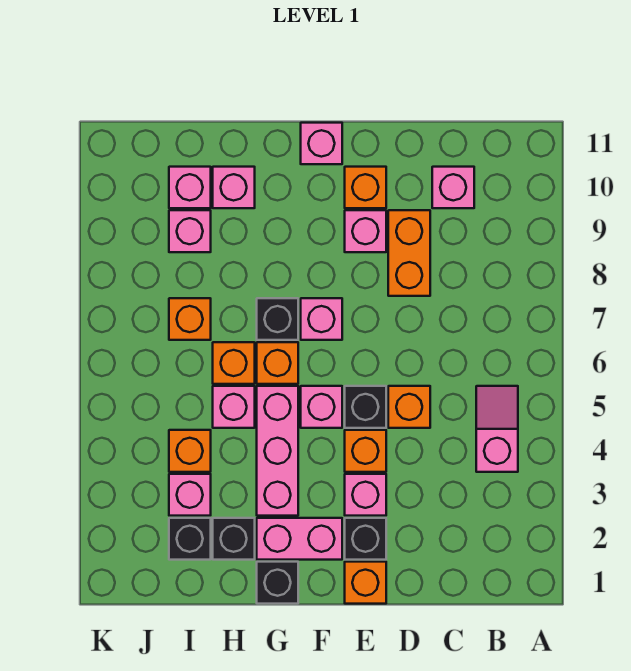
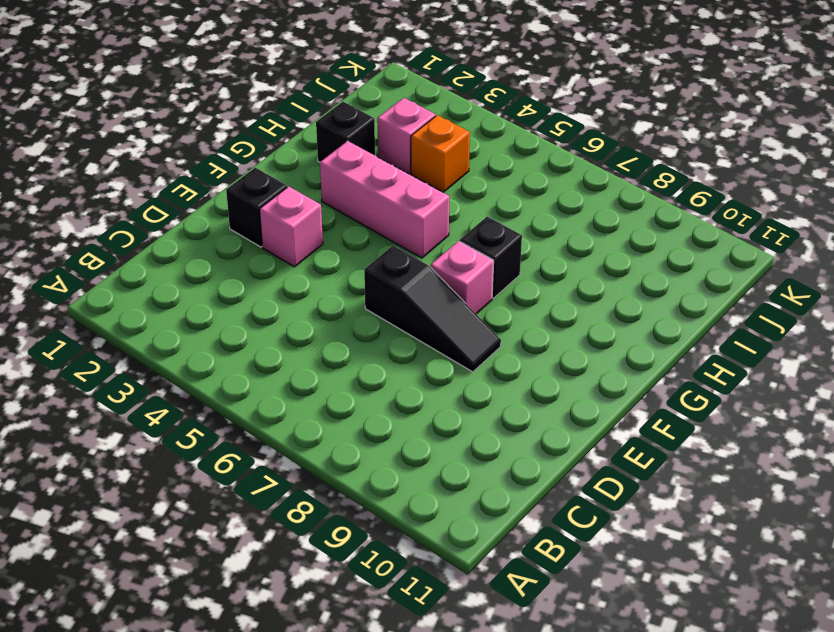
black 1x3 slope [364,246,501,372] -> none
none -> pink 1x2 slope [476,386,518,472]
none -> pink 1x1 brick [432,167,474,208]
none -> orange 1x1 brick [388,386,430,428]

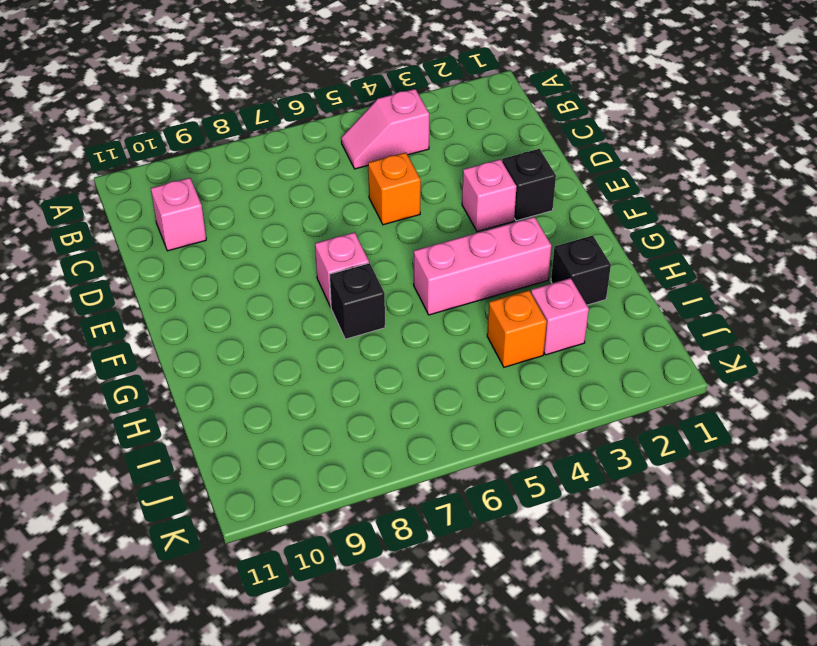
none -> orange 1x2 brick [388,210,430,296]
none -> orange 1x1 brick [345,562,386,604]
none -> orange 1x1 brick [345,430,386,472]

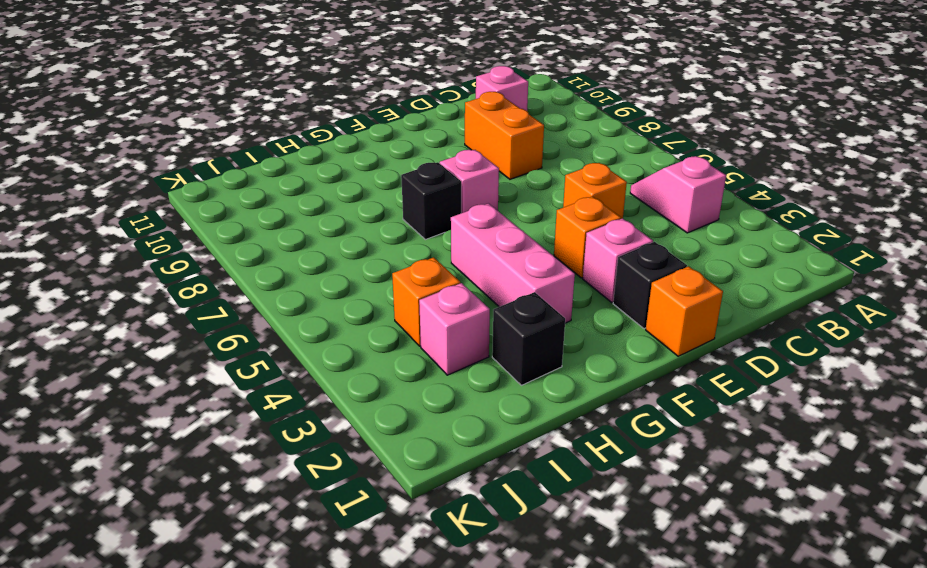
none -> black 1x1 brick [345,386,386,428]
none -> pink 1x1 brick [345,210,386,252]
none -> orange 1x1 brick [345,167,386,208]

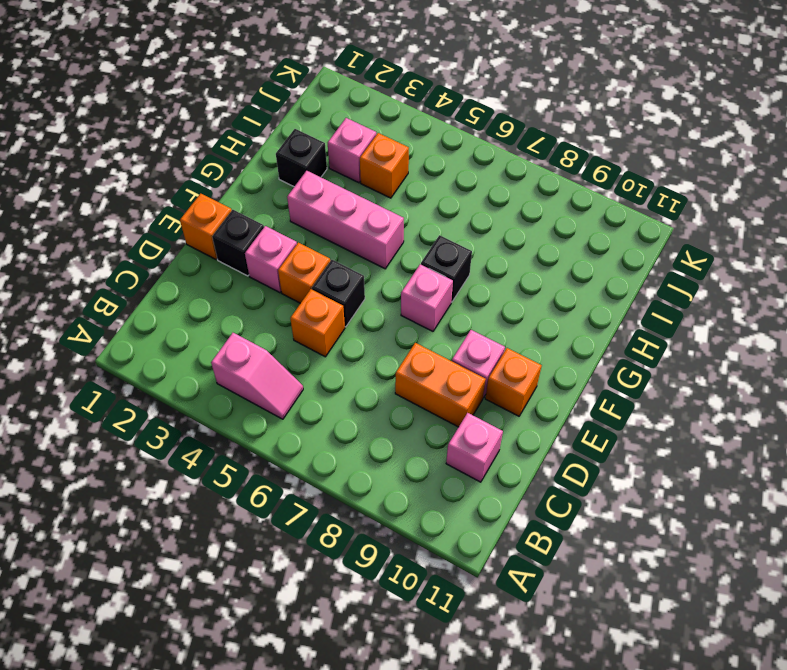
none -> pink 1x2 brick [257,518,342,560]
none -> pink 1x1 brick [301,386,342,428]
none -> pink 1x1 brick [301,123,342,164]

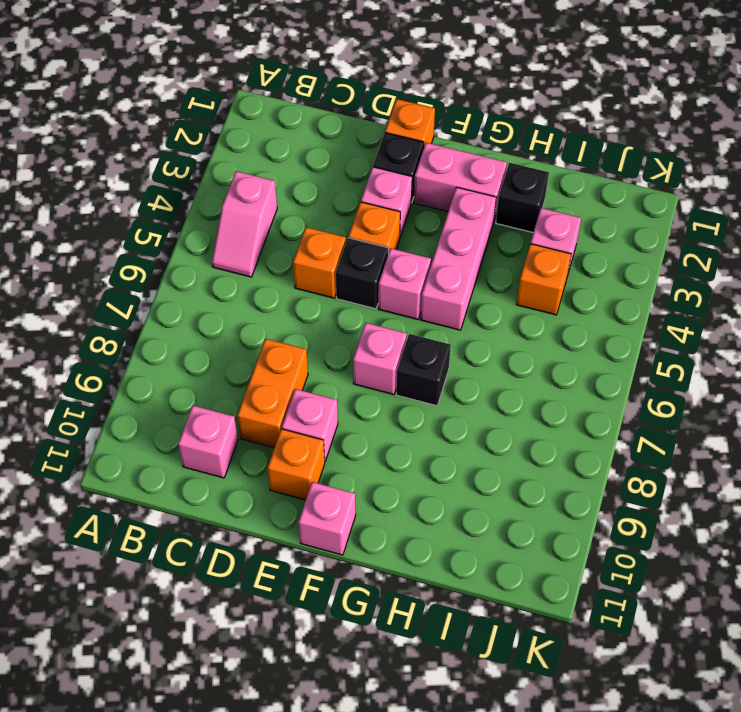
none -> black 1x1 brick [257,562,298,604]
none -> orange 1x1 brick [257,342,298,384]
none -> pink 1x1 brick [213,386,255,428]

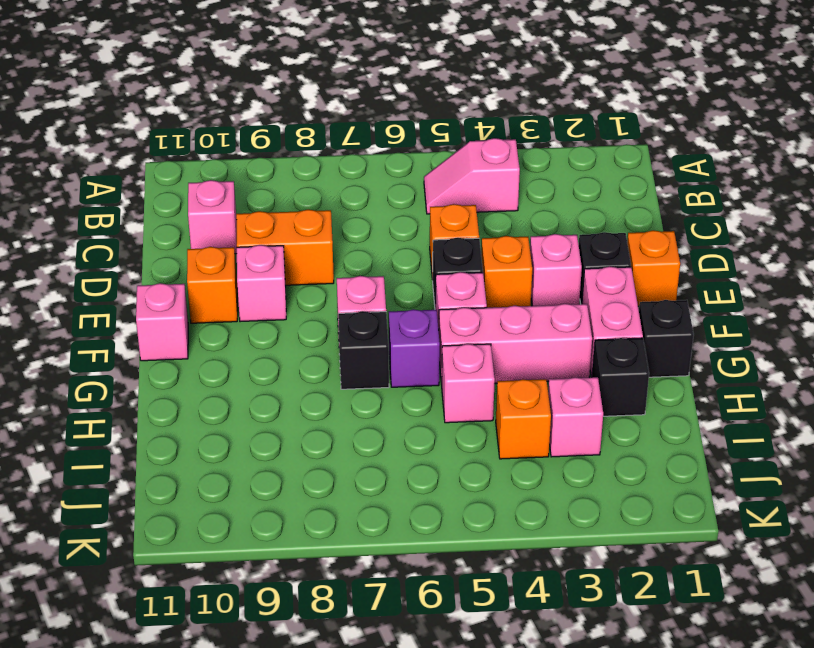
purple 1x1 brick [389,309,440,387] -> orange 1x1 brick [257,342,298,384]
none -> orange 1x1 brick [213,342,255,384]
none -> pink 1x1 brick [213,167,255,208]
none -> black 1x1 brick [169,518,211,560]

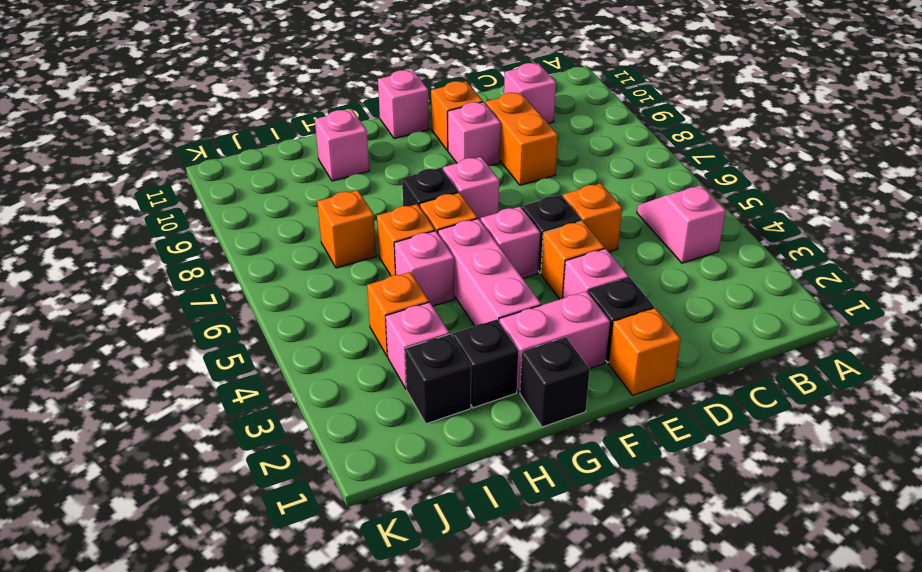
none -> pink 1x1 brick [169,210,211,252]
none -> pink 1x1 brick [169,167,211,208]

